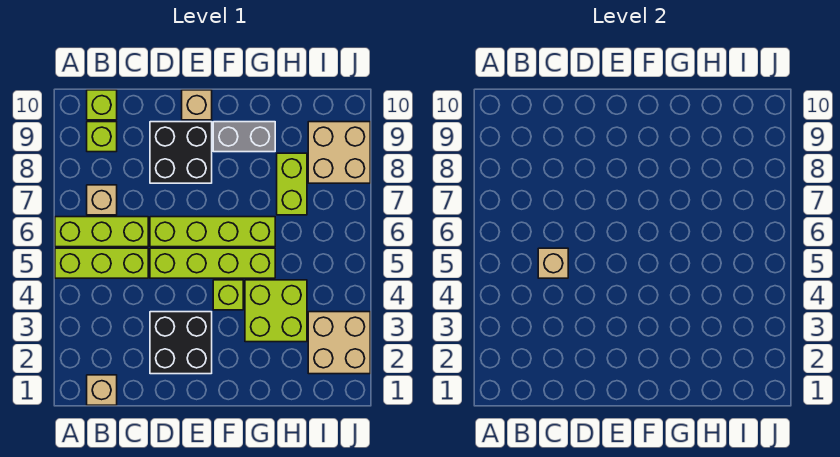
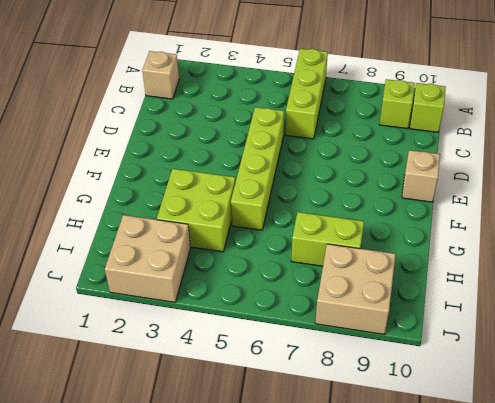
none -> lime 1x3 brick [55,248,148,278]
none -> tan 1x1 brick [87,185,117,215]
none -> black 2x2 brick [150,312,212,374]

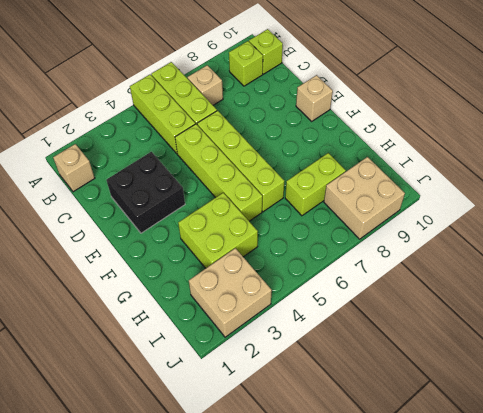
none -> black 2x2 brick [150,122,212,183]
none -> lime 1x1 brick [213,280,243,310]
none -> grey 1x2 brick [213,122,275,152]

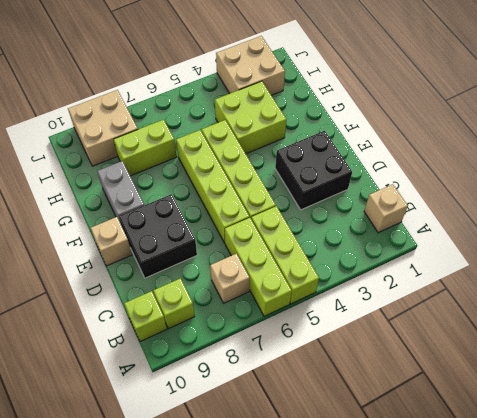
none -> lime 1x1 brick [213,280,243,310]
none -> tan 1x1 brick [538,248,568,278]

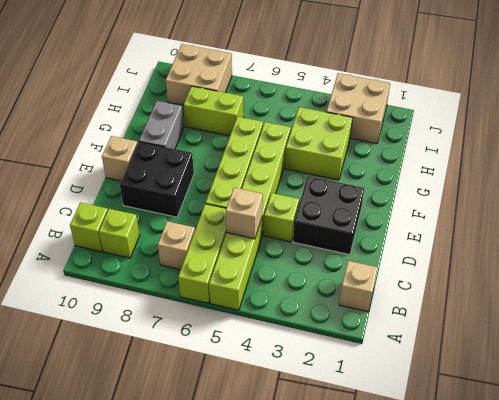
lime 1x1 brick [264,193,299,242] -> lime 1x1 brick moved to [213,280,243,310]

